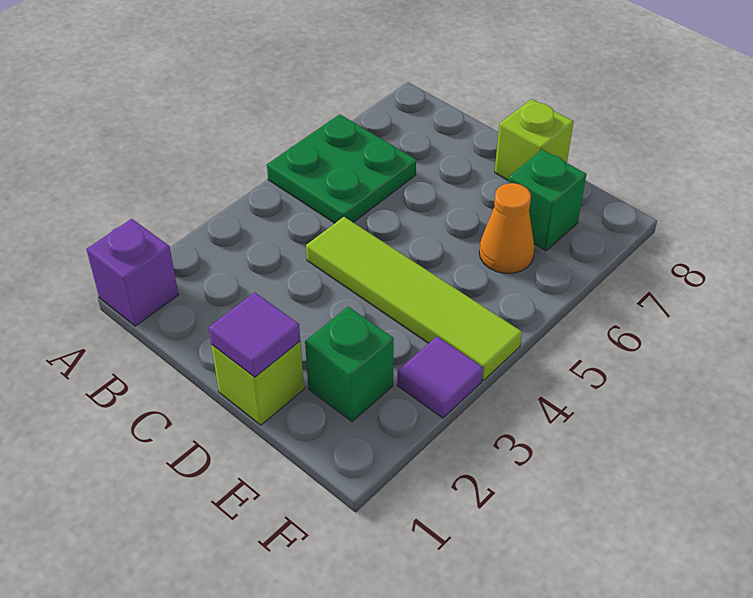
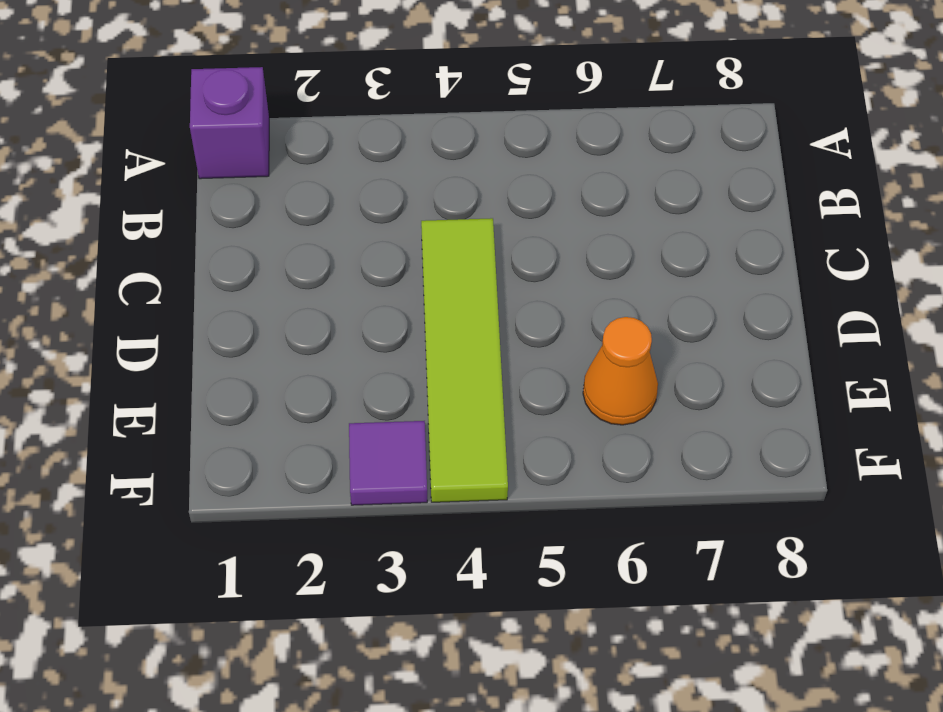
none -> green 2x2 plate [267,114,416,223]
none -> lime 1x1 brick [211,342,304,425]

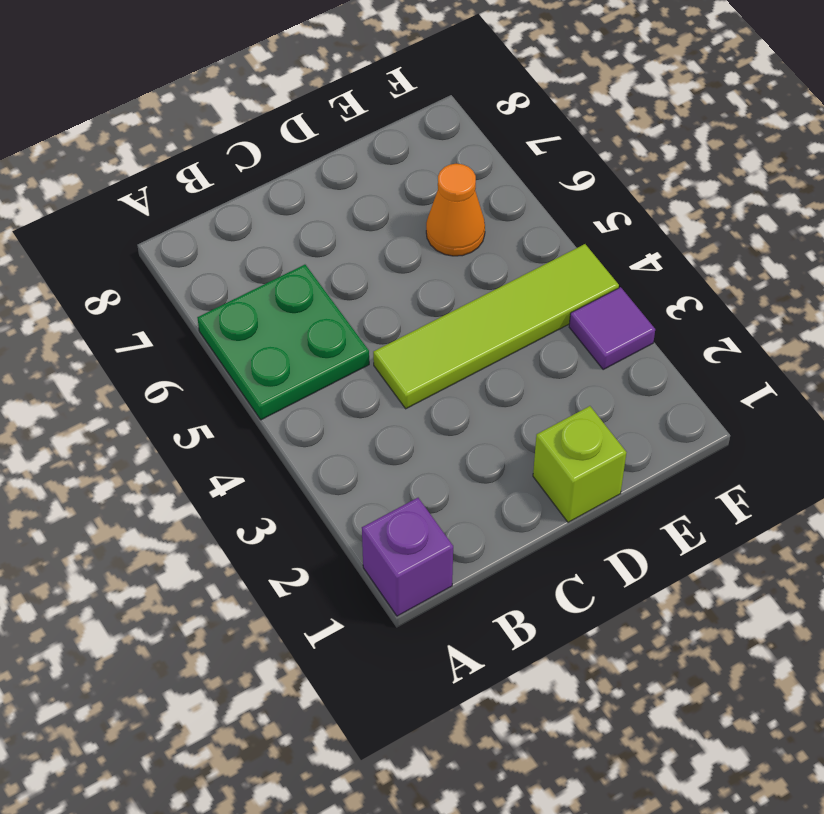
none -> lime 1x1 brick [495,99,573,181]
none -> green 1x1 brick [305,307,394,422]

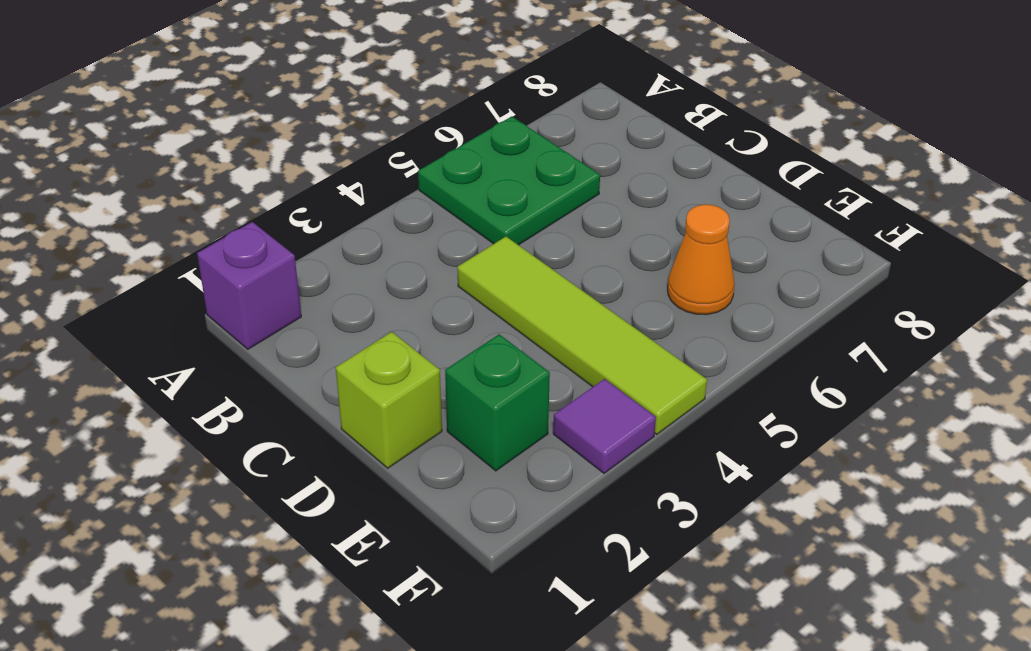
none -> lime 1x1 brick [495,99,573,181]
none -> green 1x1 brick [508,149,586,251]

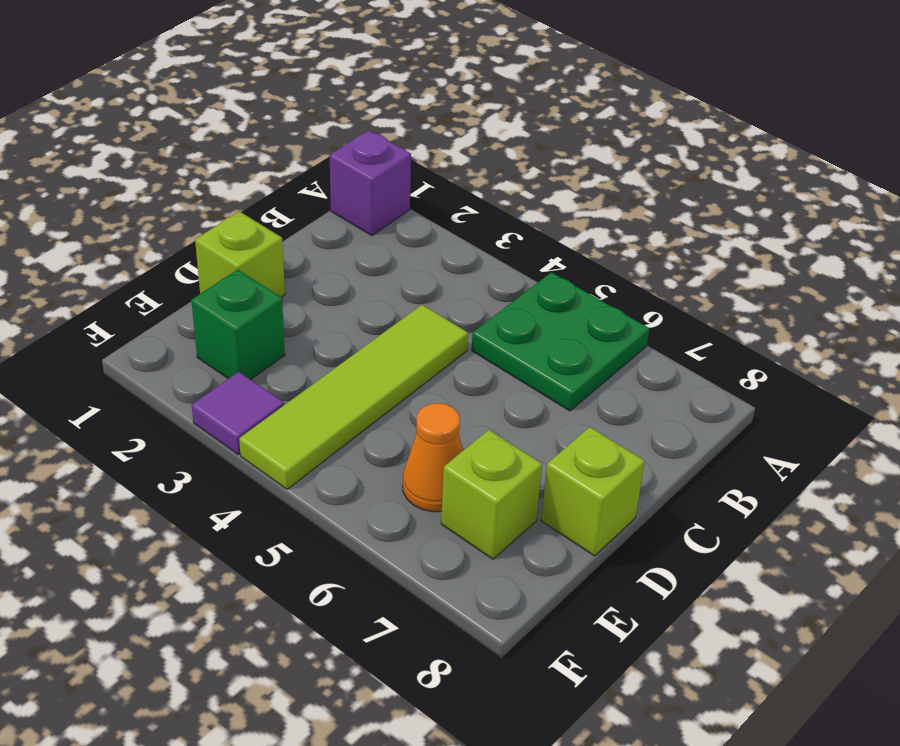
lime 1x1 brick [441,430,542,559] -> green 1x1 brick [508,149,586,251]
none -> purple 1x1 tile [209,292,300,377]

